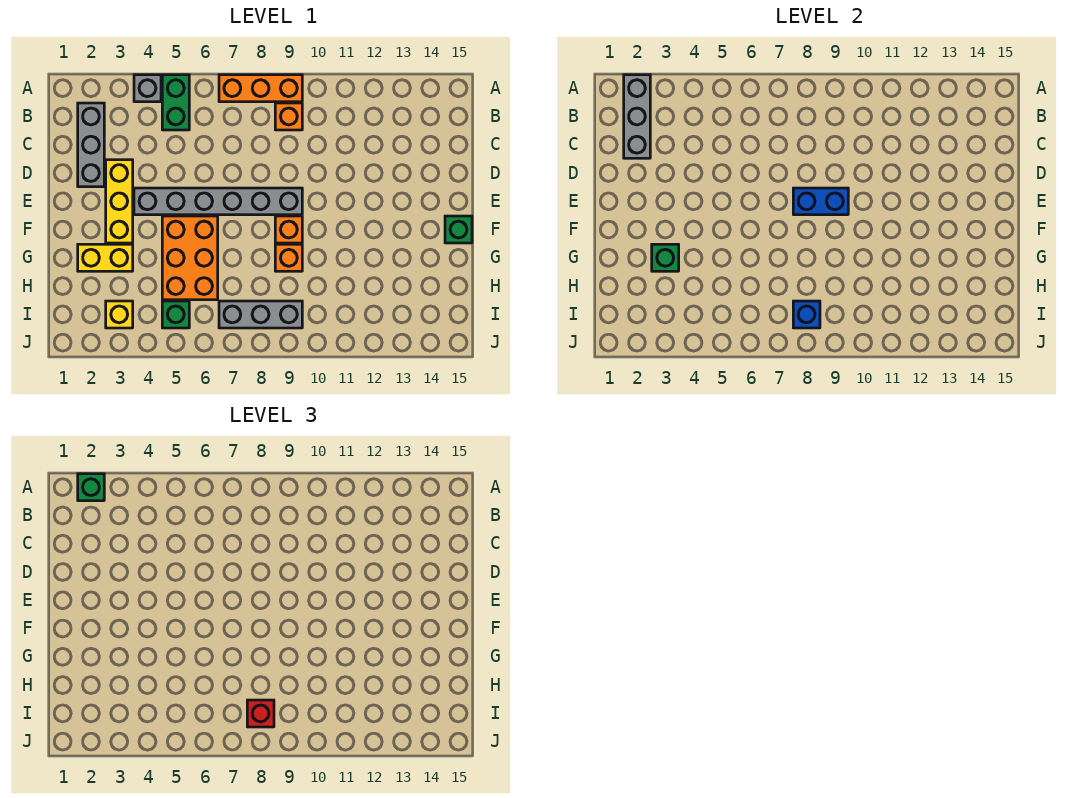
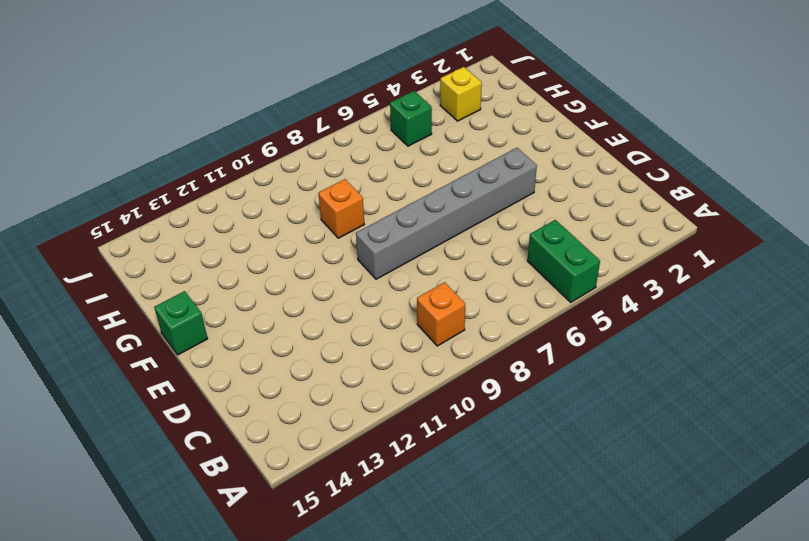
none -> grey 1x1 brick [134,75,161,102]
none -> orange 1x3 brick [219,75,302,102]
none -> grey 1x3 brick [78,103,104,187]

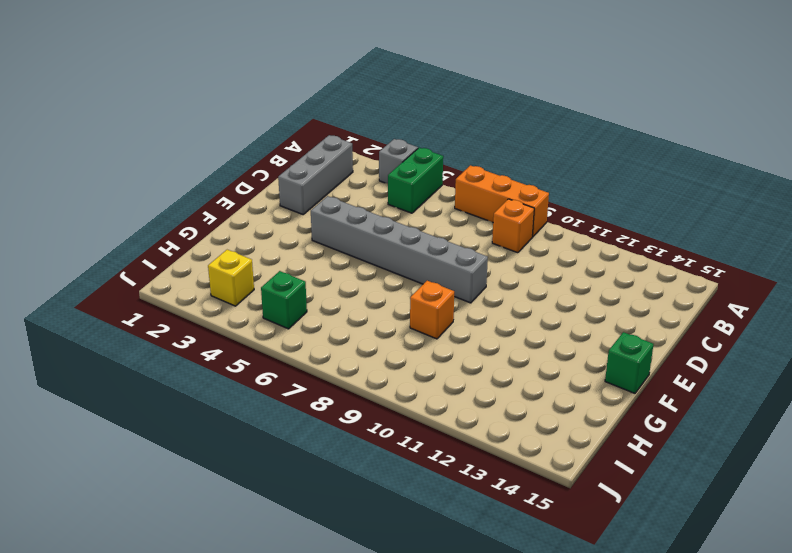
none -> yellow 1x3 brick [106,160,133,243]
none -> orange 2x3 brick [162,216,218,300]
none -> orange 1x1 brick [275,216,302,243]

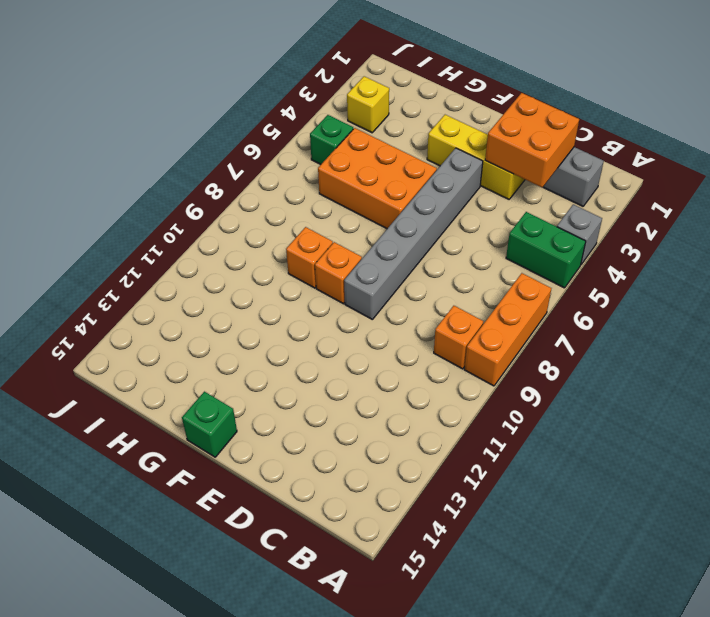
orange 2x2 brick [485,93,579,187] -> grey 1x3 brick [624,75,650,158]
none -> yellow 1x2 brick [78,244,133,271]
none -> grey 1x3 brick [219,301,302,328]
none -> blue 1x2 brick [793,188,848,215]

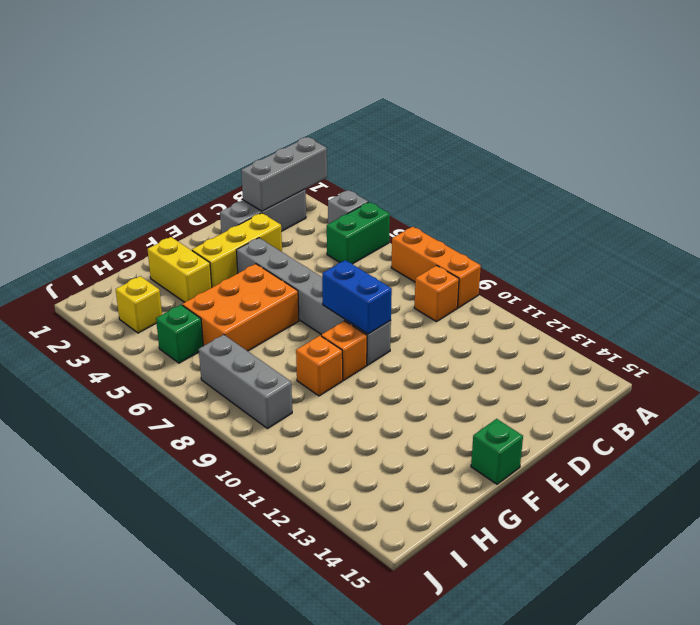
none -> green 1x1 brick [652,244,679,271]
none -> blue 1x1 brick [793,301,820,328]
none -> green 1x1 brick [78,474,104,501]

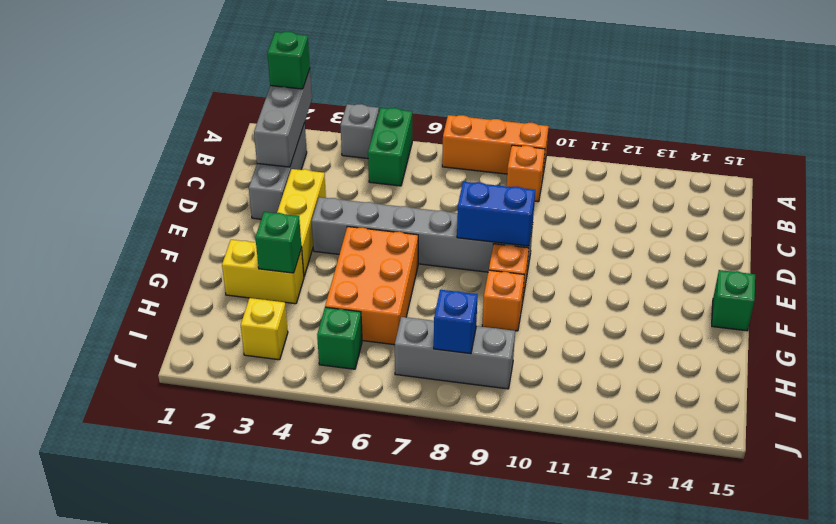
none -> red 1x1 brick [247,700,274,727]

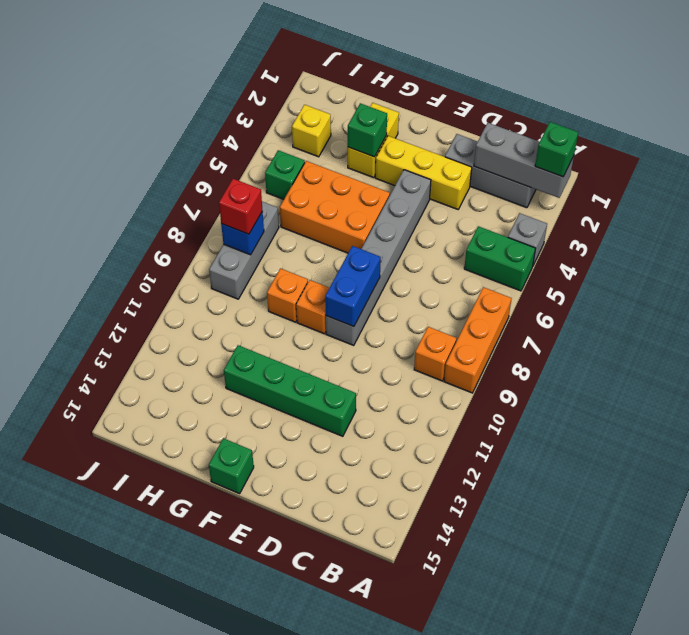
green 1x4 brick [224,345,356,436] -> none

